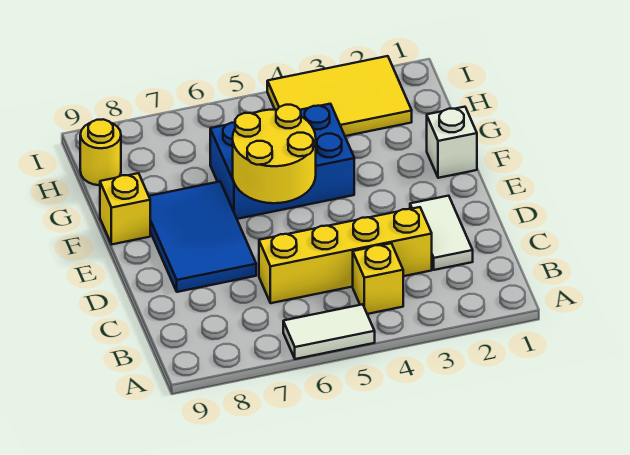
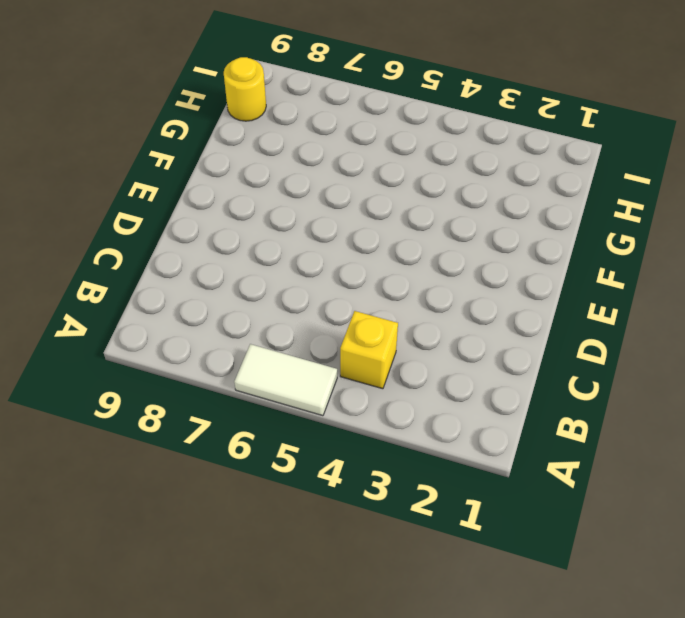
none -> white 1x2 tile [410,196,473,270]
none -> yellow 1x4 brick [259,207,432,303]

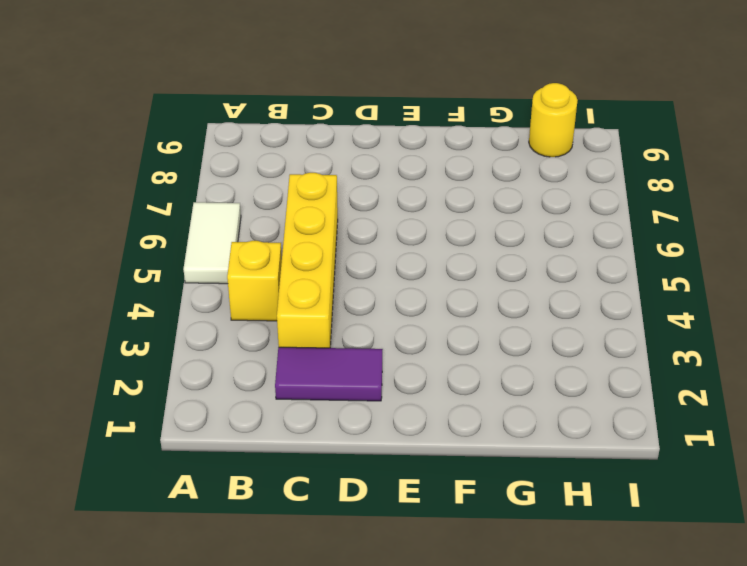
purple 1x2 tile [275,347,383,401] -> white 1x2 tile [410,196,473,270]
none -> blue 2x3 tile [149,182,256,292]
none -> white 1x1 brick [427,107,477,178]

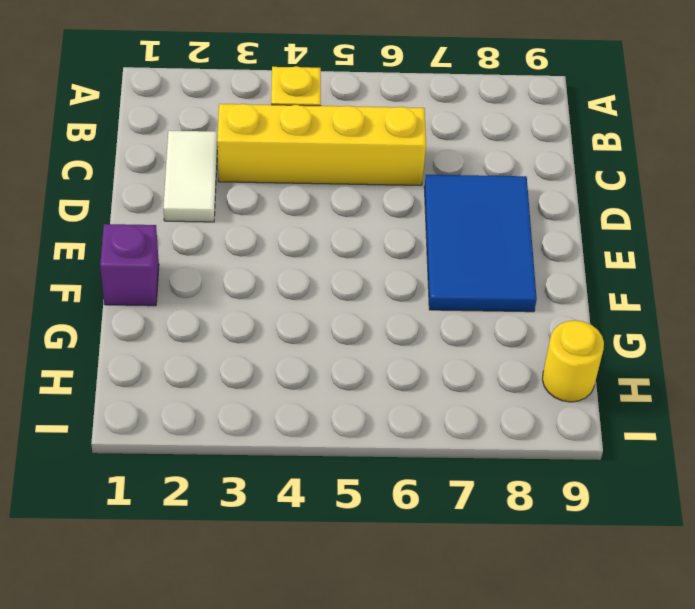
purple 1x1 brick [100,224,159,306] -> white 1x1 brick [427,107,477,178]
none -> white 1x2 tile [283,304,375,359]
none -> blue 2x3 brick [210,104,354,219]

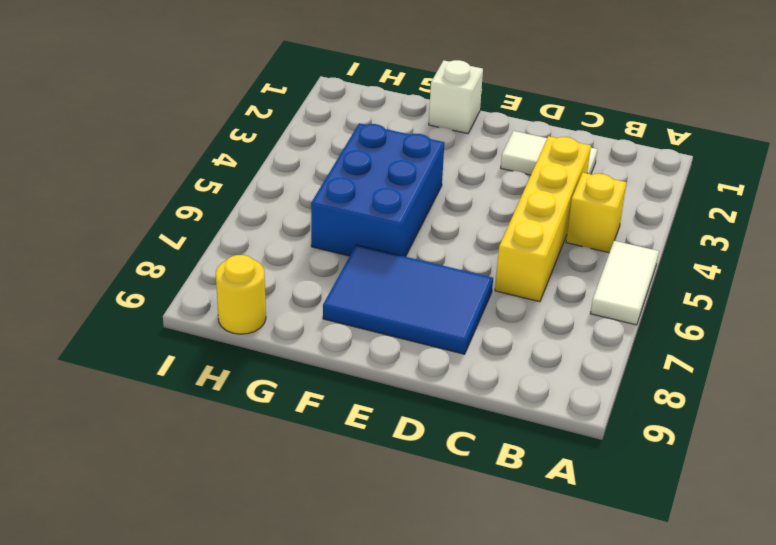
none -> yellow 1x1 brick [100,173,150,244]
none -> yellow 2x3 tile [267,56,412,136]

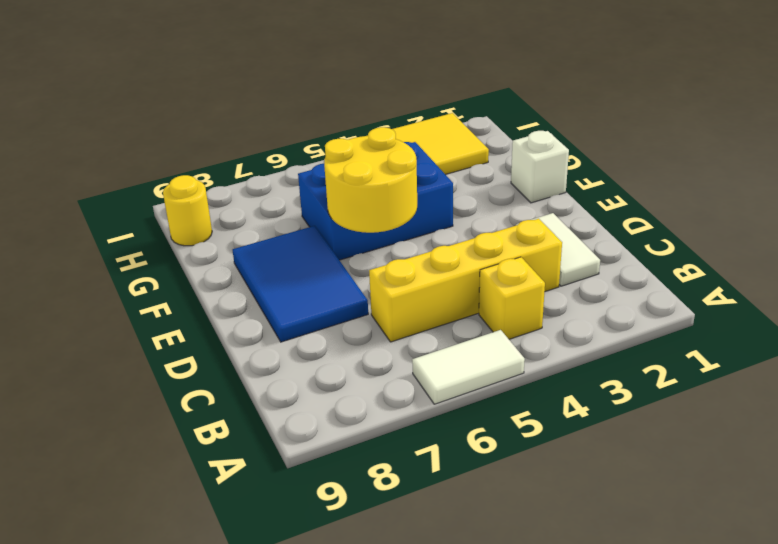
none -> yellow 1x1 brick [100,173,150,244]

